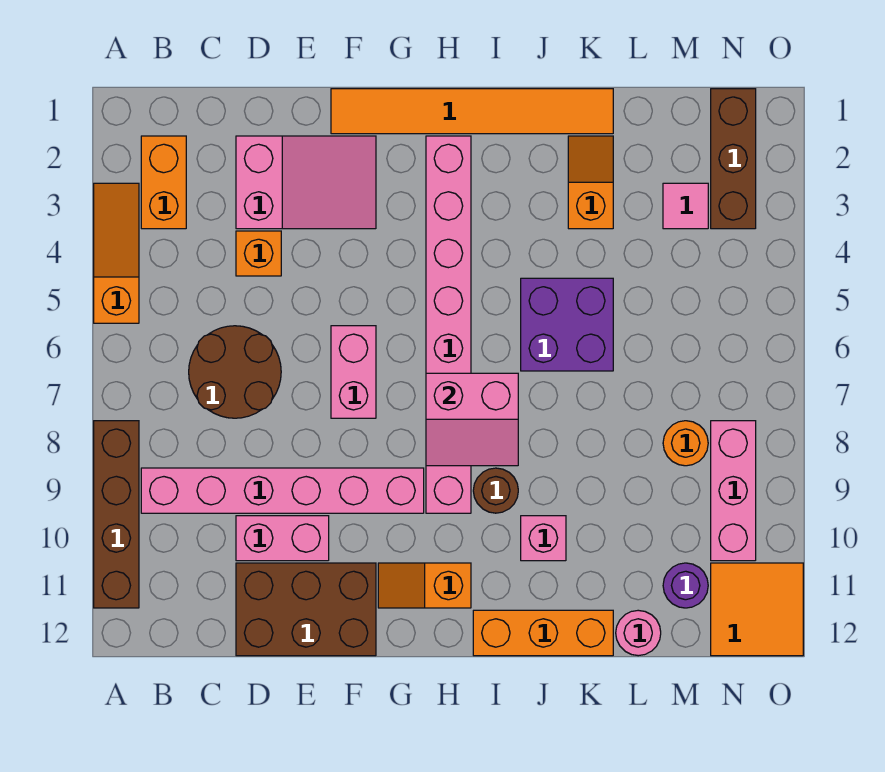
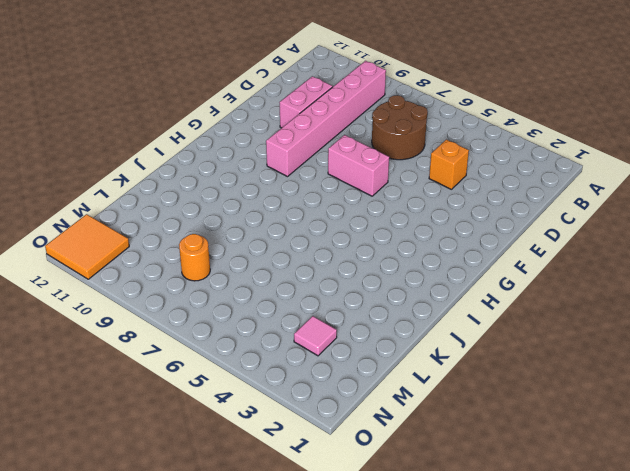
none -> orange 1x3 slope [94,183,139,323]
none -> brown 1x4 brick [94,421,139,608]
none -> orange 1x2 brick [141,136,186,229]

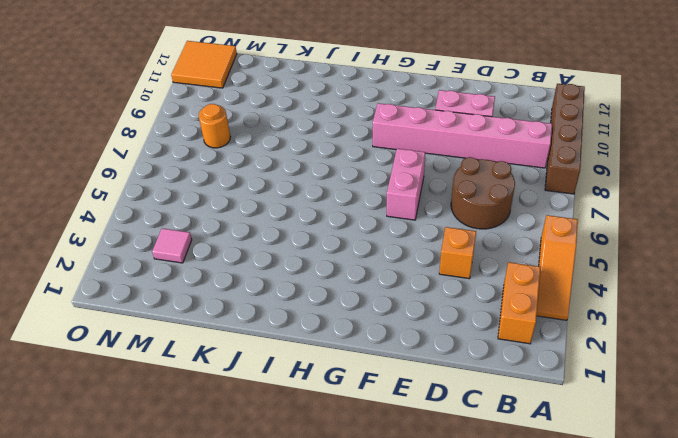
none -> pink 2x3 slope [236,136,376,229]
none -> brown 2x3 brick [236,563,376,656]
none -> orange 1x6 tile [331,89,613,134]

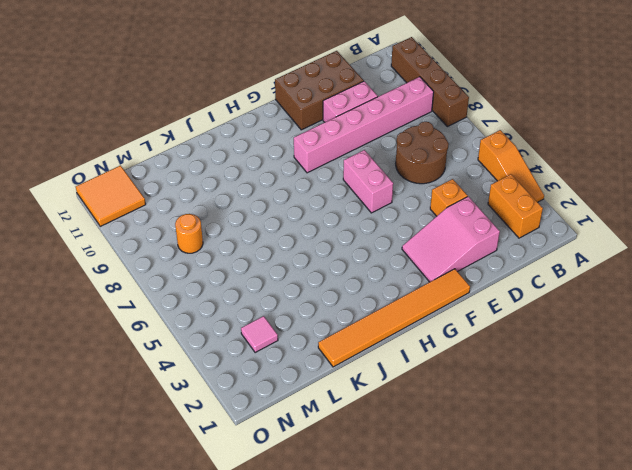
none -> orange 1x2 slope [378,563,471,608]
none -> pink 1x8 brick [426,136,471,513]
none -> brown 1x1 round brick [473,468,518,513]

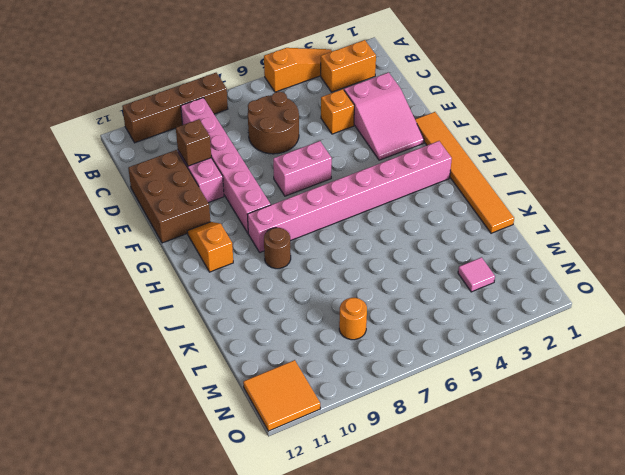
brown 1x1 brick [176,119,211,166] -> none
none -> orange 1x3 brick [473,610,613,656]
none -> purple 2x2 brick [521,278,613,371]
none -> pink 1x1 brick [521,516,566,561]

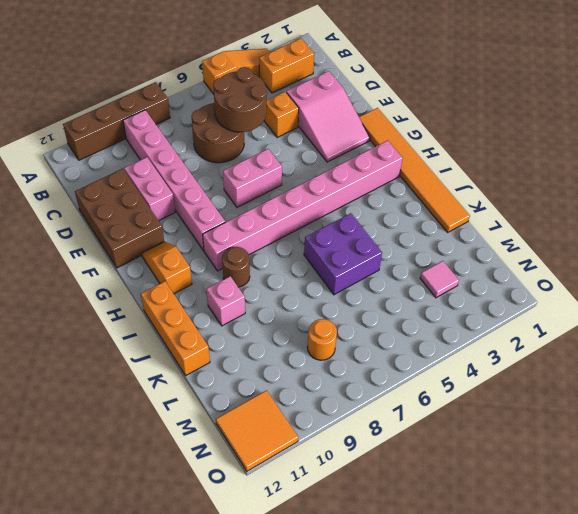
brown 2x2 round brick [213,67,267,132] -> none
none -> orange 1x2 slope [568,136,613,229]
none -> pink 1x1 round brick [616,610,661,656]
none -> purple 1x1 round brick [663,563,708,608]

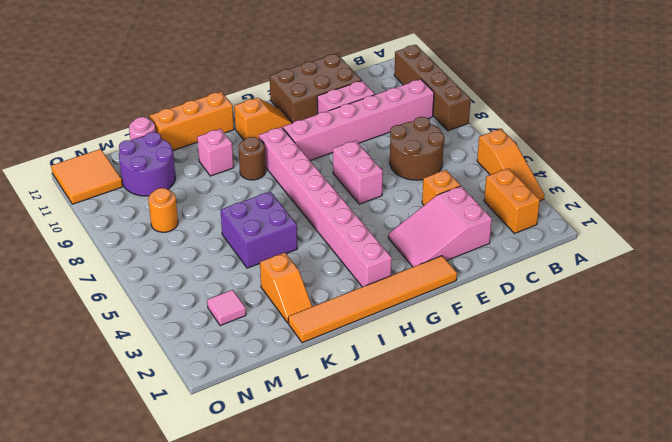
purple 2x2 round brick [119,132,175,196] -> purple 1x1 round brick [663,563,708,608]
none -> brown 1x3 brick [711,89,756,229]
none -> pink 1x3 brick [711,421,756,561]
none -> pink 2x2 slope [426,373,518,466]

